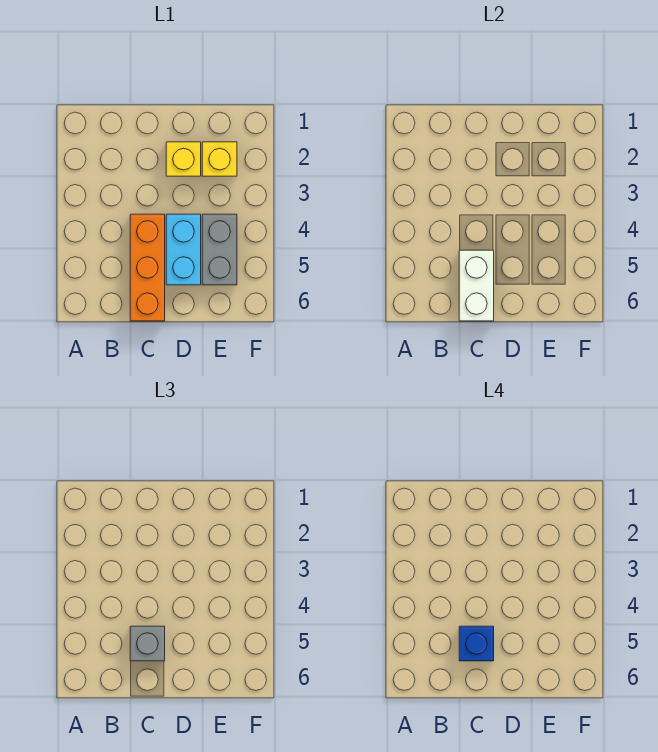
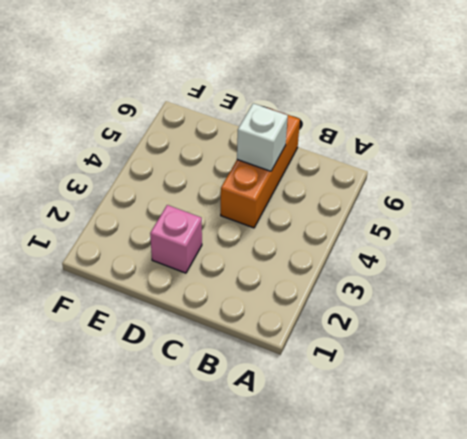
white 1x1 brick [237,103,288,171] -> white 1x2 brick [459,250,494,321]
pink 1x1 brick [150,205,202,273] -> yellow 1x1 brick [166,142,201,176]
none -> cyan 1x2 brick [166,214,201,285]
none -> yellow 1x1 brick [202,142,237,176]

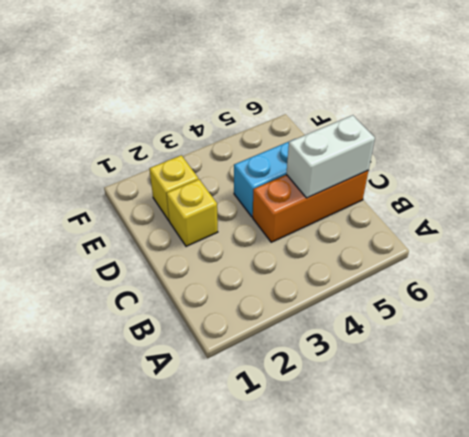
none -> grey 1x2 brick [202,214,237,285]
none -> grey 1x1 brick [130,626,165,661]

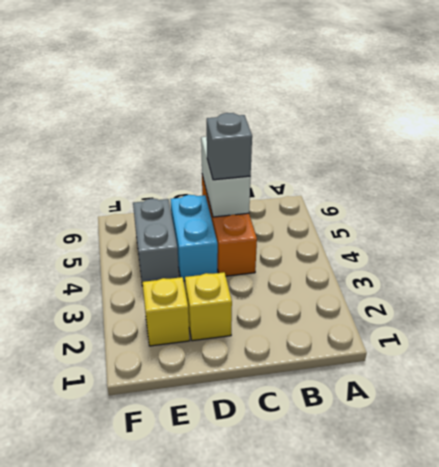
none -> blue 1x1 brick [459,626,494,661]

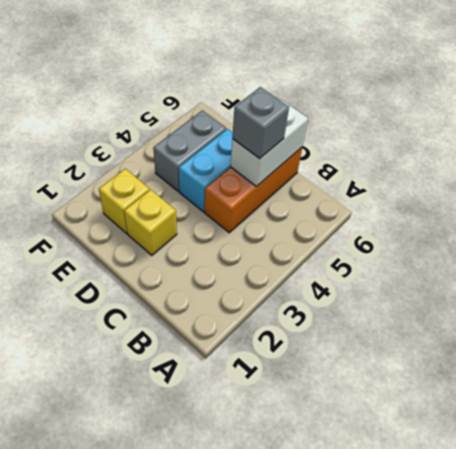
none -> blue 1x1 brick [459,626,494,661]

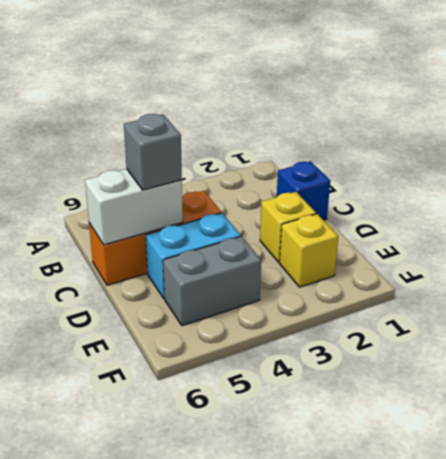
blue 1x1 brick [277,161,330,220] -> blue 1x1 brick moved to [459,626,494,661]

